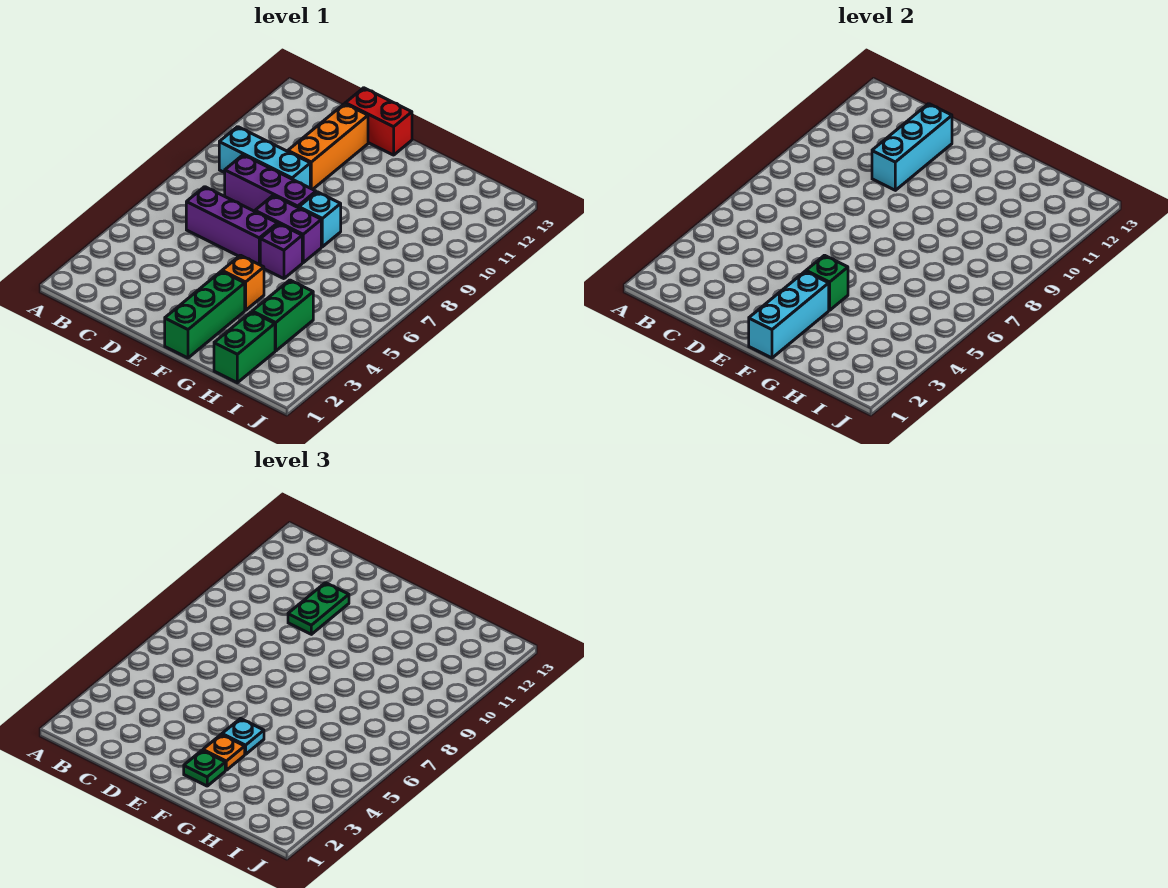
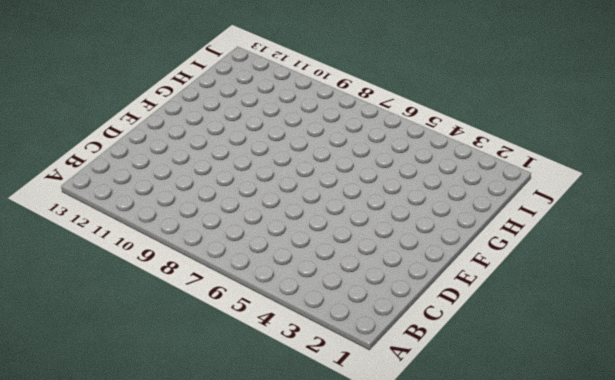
none -> cyan 1x3 brick [219,127,310,188]
none -> purple 1x3 brick [186,187,278,265]
none -> purple 1x3 brick [225,155,316,211]

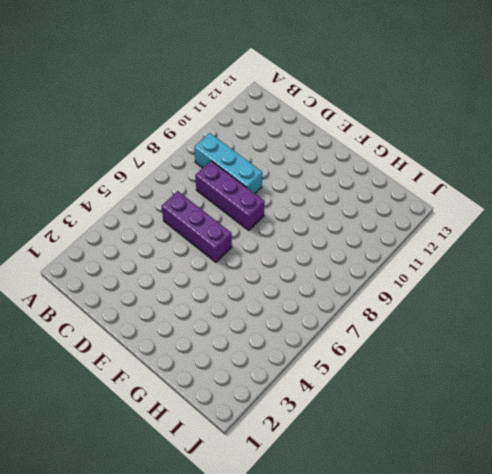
none -> orange 1x3 brick [288,104,368,189]
none -> red 1x2 brick [345,88,412,155]
none -> purple 1x2 brick [255,195,321,263]

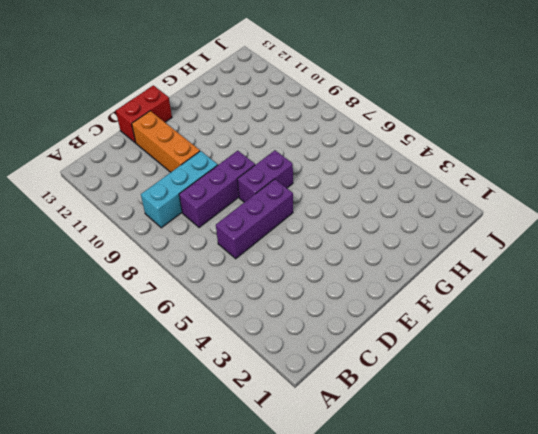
none -> green 1x3 brick [165,271,245,358]
none -> orange 1x1 brick [222,255,264,310]
none -> purple 1x1 brick [260,224,302,279]

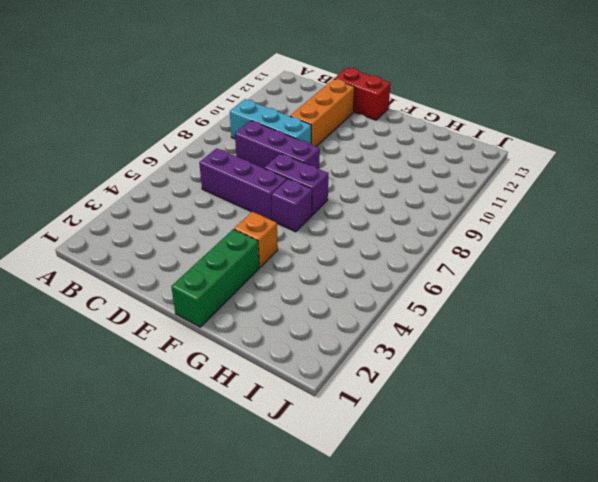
none -> cyan 1x1 brick [299,192,341,247]
none -> green 1x2 brick [214,312,275,383]
none -> green 1x2 brick [252,280,313,351]

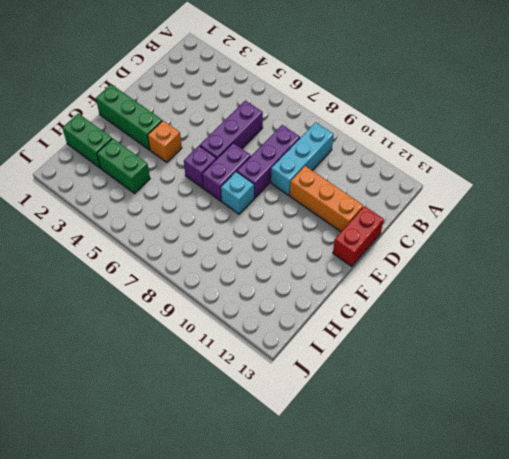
none -> cyan 1x3 brick [872,104,952,190]
none -> cyan 1x3 brick [749,271,829,358]
none -> green 1x1 brick [806,255,848,310]

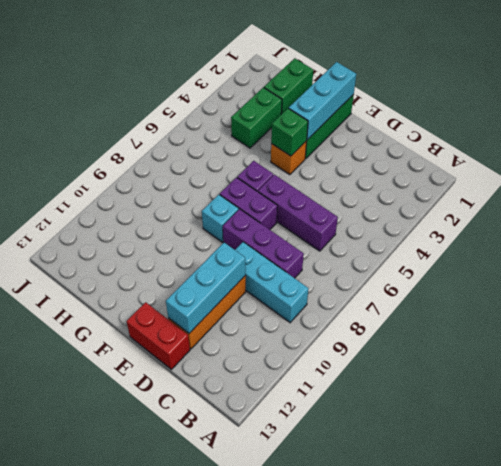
none -> green 1x2 plate [288,583,349,634]
none -> green 1x1 plate [184,750,225,786]
none -> orange 1x1 plate [203,734,245,770]

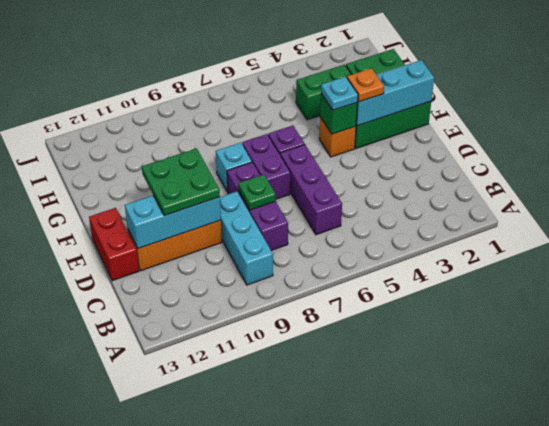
green 1x1 plate [238,175,276,210] -> green 1x1 plate moved to [184,750,225,786]
green 2x2 plate [142,149,220,216] -> green 1x2 plate [288,583,349,634]

